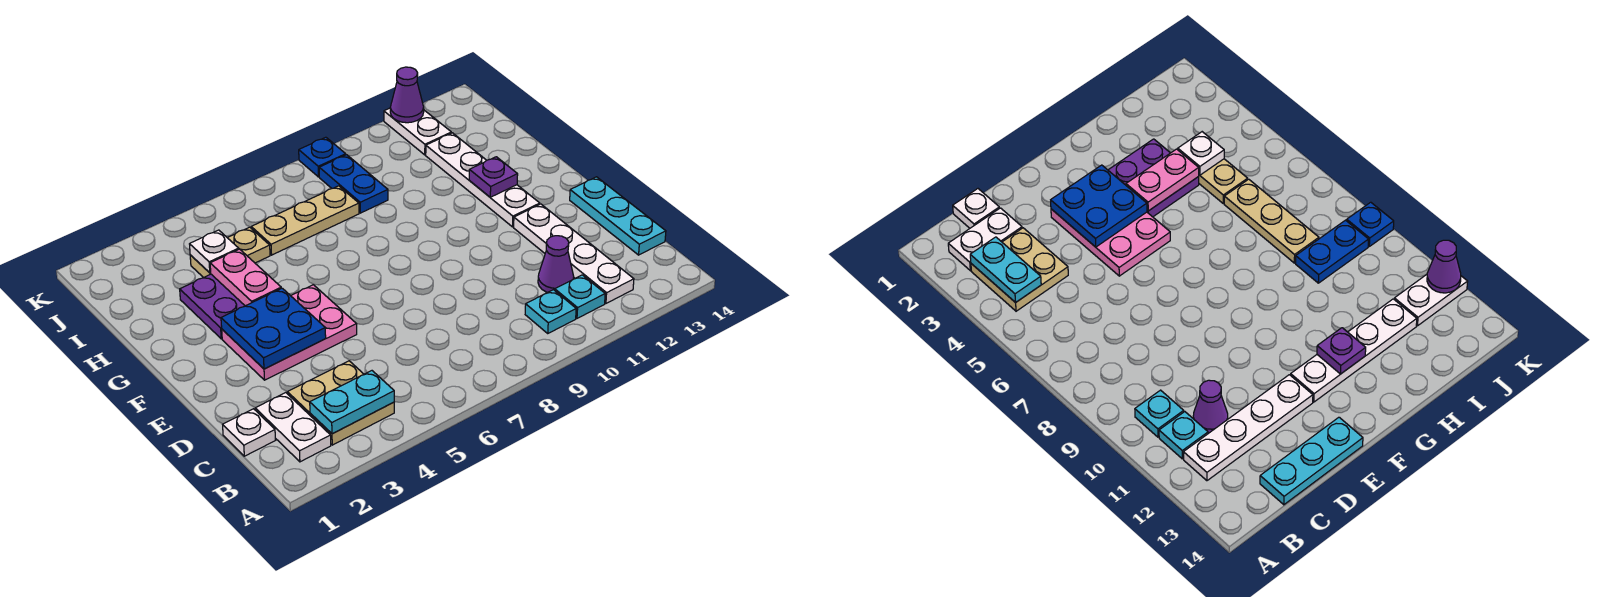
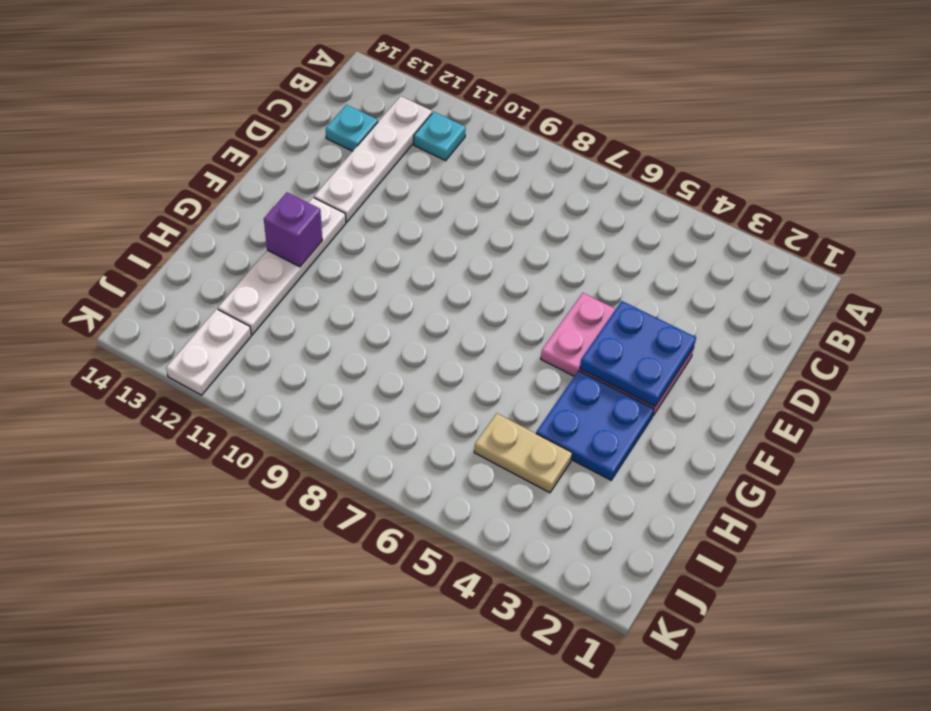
cyan 1x1 plate [326,105,378,151] -> cyan 1x1 plate moved to [525,290,576,333]
blue 2x2 plate [536,371,654,480] -> purple 2x2 plate [180,274,245,339]
purple 1x1 brick [264,192,322,267] -> purple 1x1 plate [469,157,518,197]
none -> white 1x2 plate [255,393,331,462]
none -> tan 2x2 plate [287,361,394,445]
none -> white 1x1 plate [223,409,275,456]

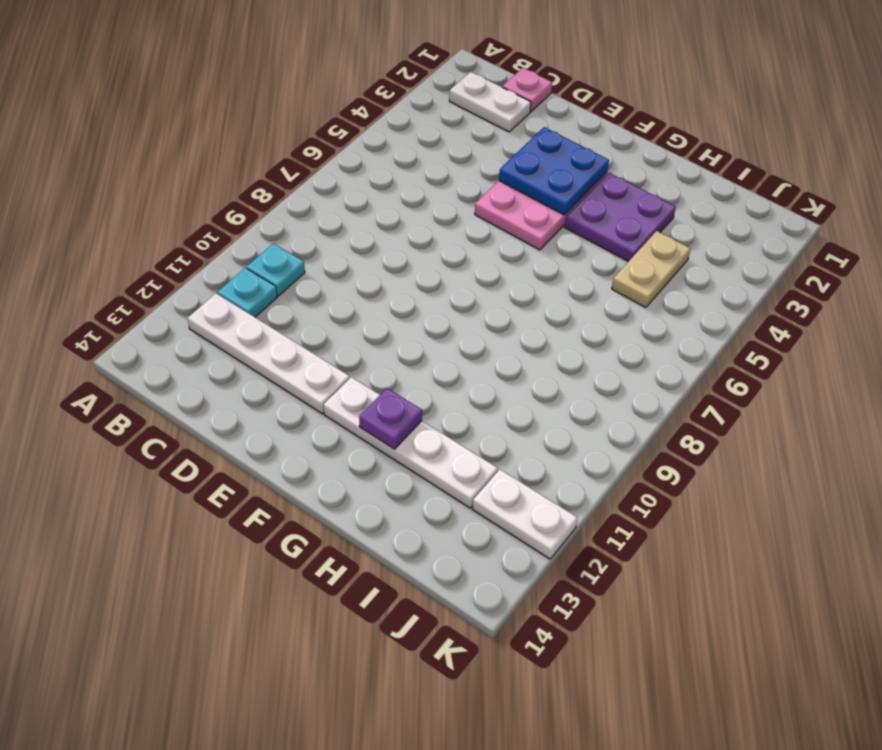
pink 1x1 plate [502,68,552,112] -> white 1x1 plate [223,409,275,456]
none -> tan 2x2 plate [287,361,394,445]
none -> purple 1x1 cone [538,236,574,292]
none -> cyan 1x3 plate [570,177,666,255]

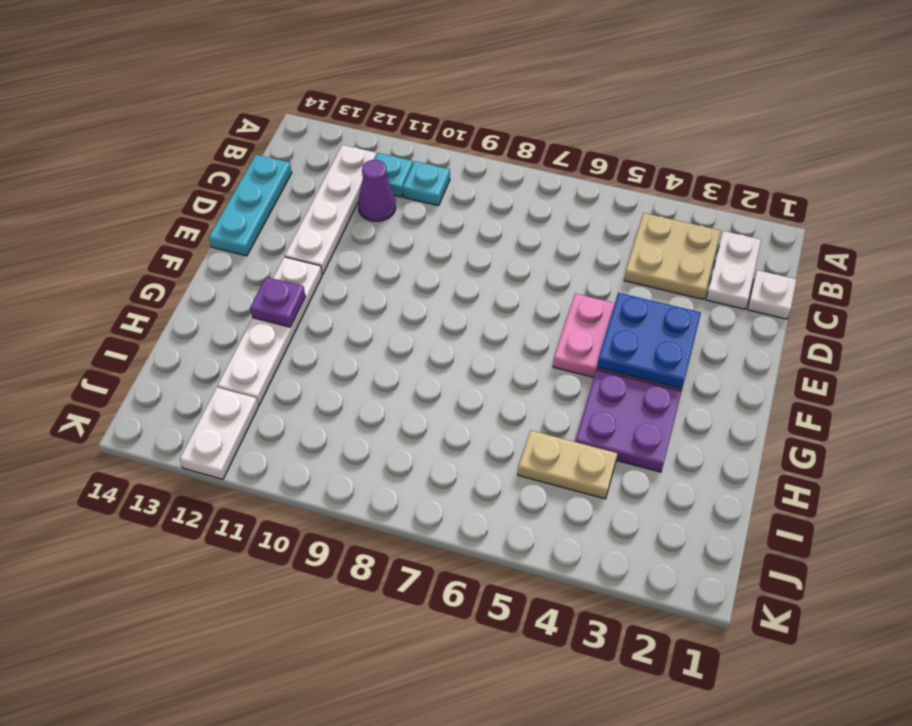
none -> tan 1x3 plate [251,186,359,255]
none -> blue 1x2 plate [319,155,388,213]
none -> blue 1x1 plate [299,137,346,177]

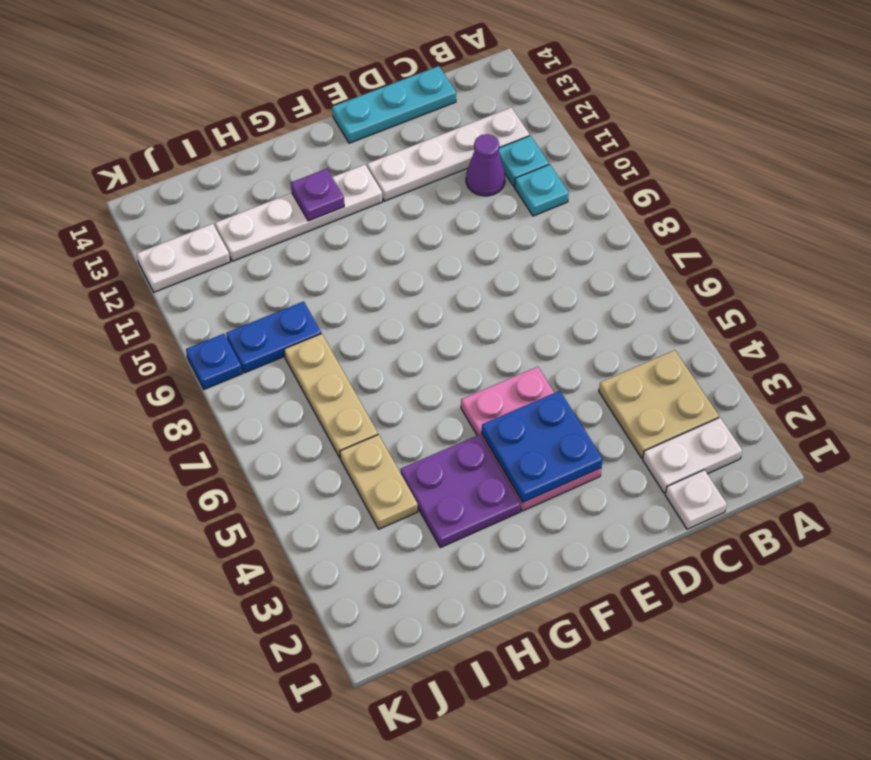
none -> cyan 1x2 plate [310,371,394,434]
none -> pink 1x2 plate [210,249,281,306]
none -> white 1x1 plate [190,230,239,273]

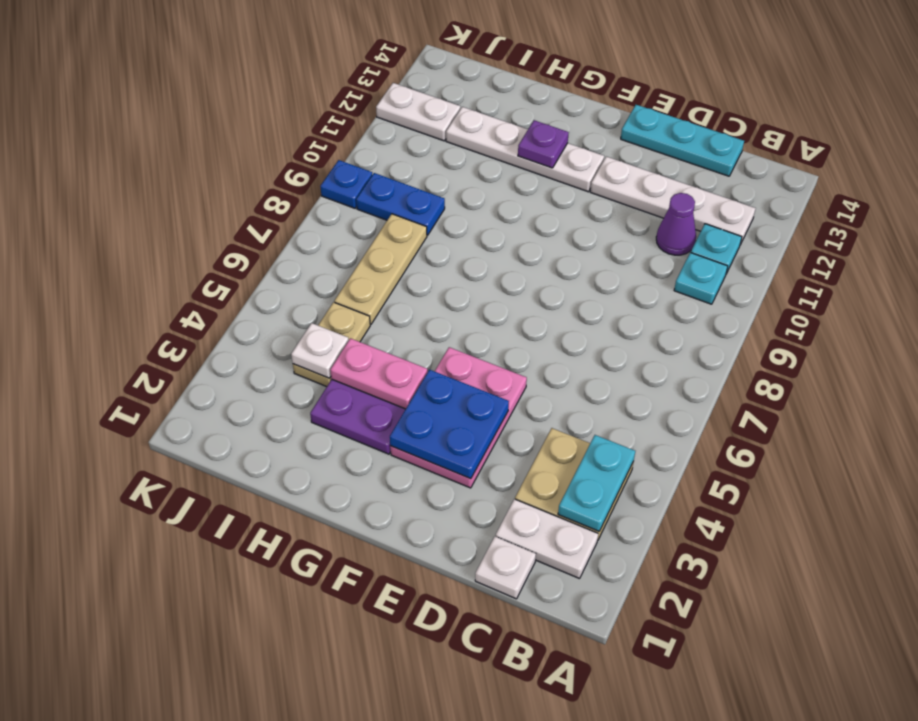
none -> purple 1x1 cone [390,67,424,123]

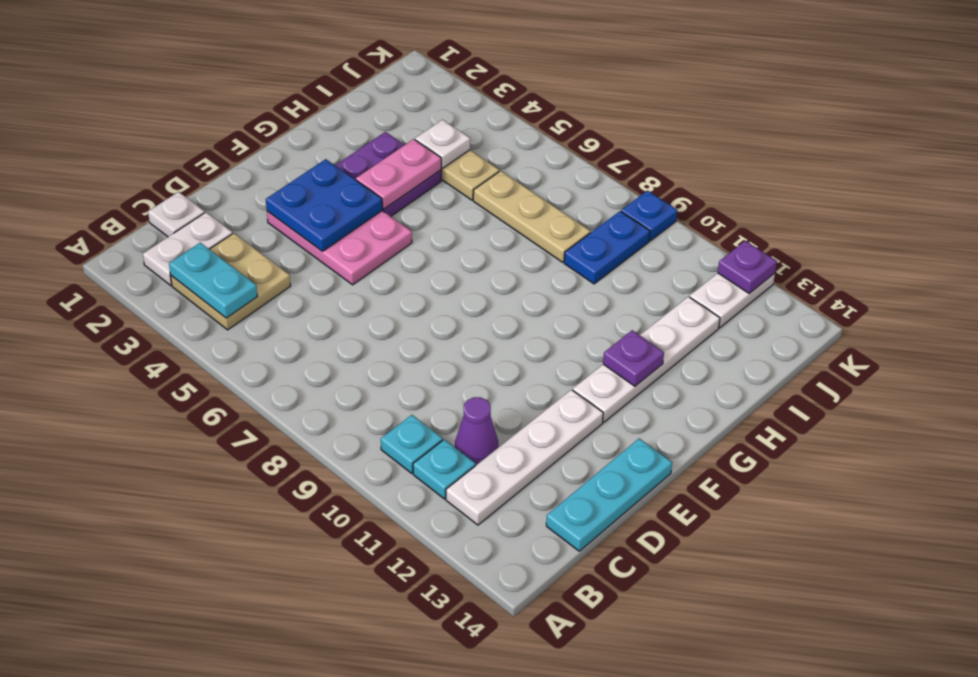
purple 1x1 plate [718,241,777,293] -> purple 1x1 cone [390,67,424,123]

